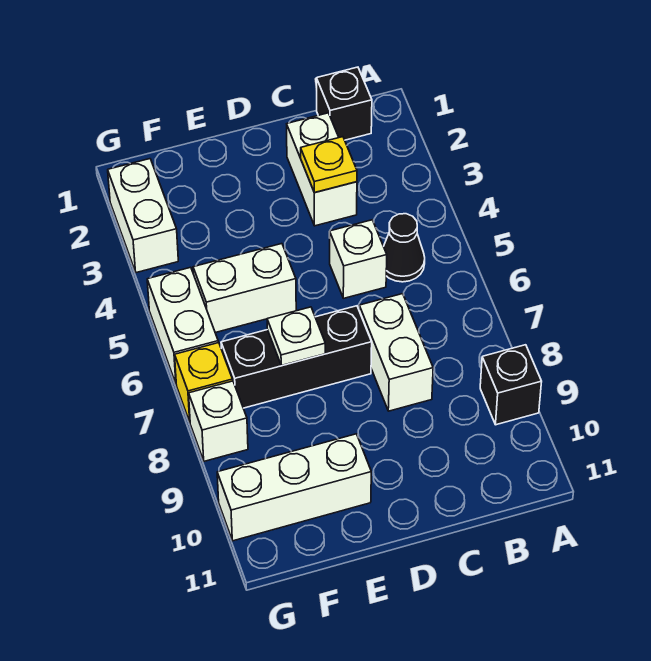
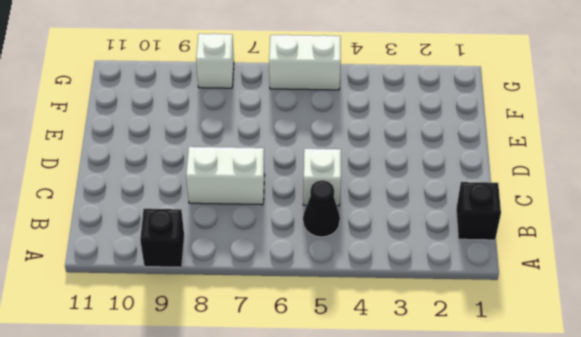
none -> white 1x2 brick [287,113,357,226]
none -> black 1x3 brick [221,306,372,408]
none -> white 1x2 brick [193,244,296,333]

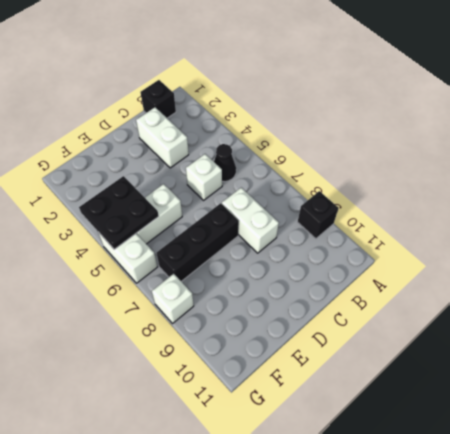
black 2x2 plate [79,176,159,249] -> none
none -> white 1x3 brick [217,434,371,541]
none -> white 1x2 brick [108,159,178,273]
none -> yellow 1x1 brick [175,343,233,422]

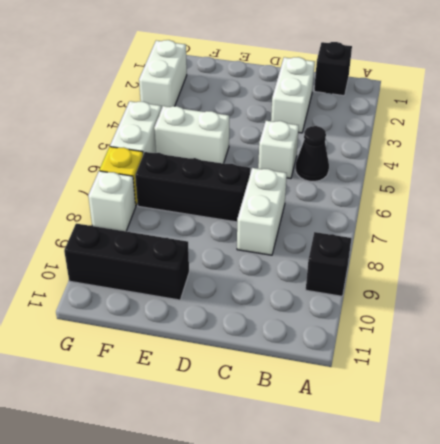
black 1x3 brick [64,223,189,300] -> white 1x3 brick [217,434,371,541]
none -> yellow 1x1 plate [301,137,357,193]
none -> white 1x1 plate [267,307,325,366]

